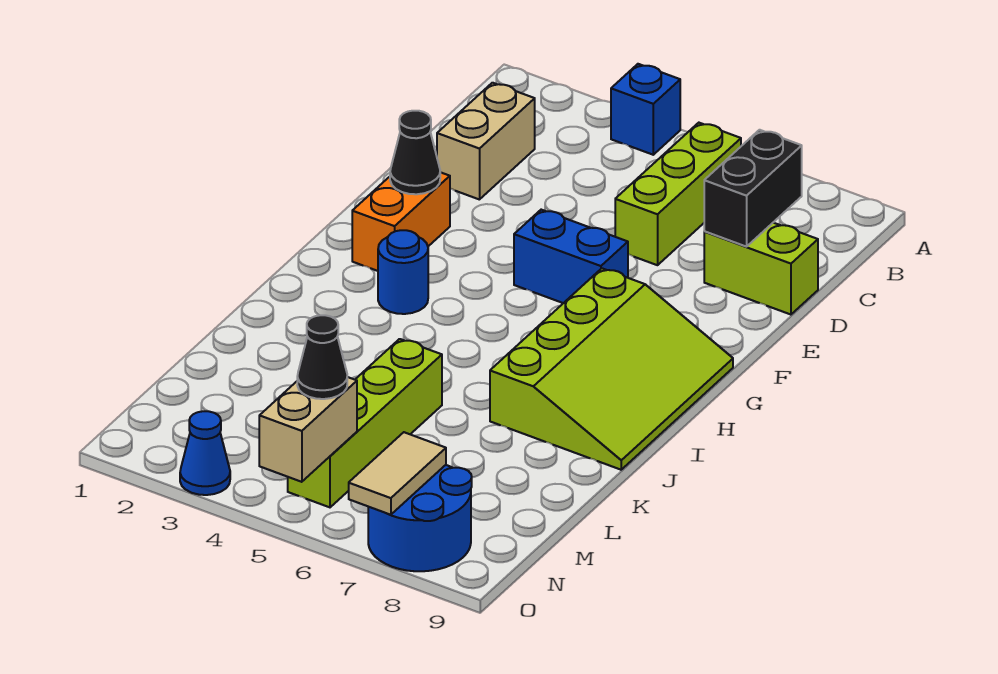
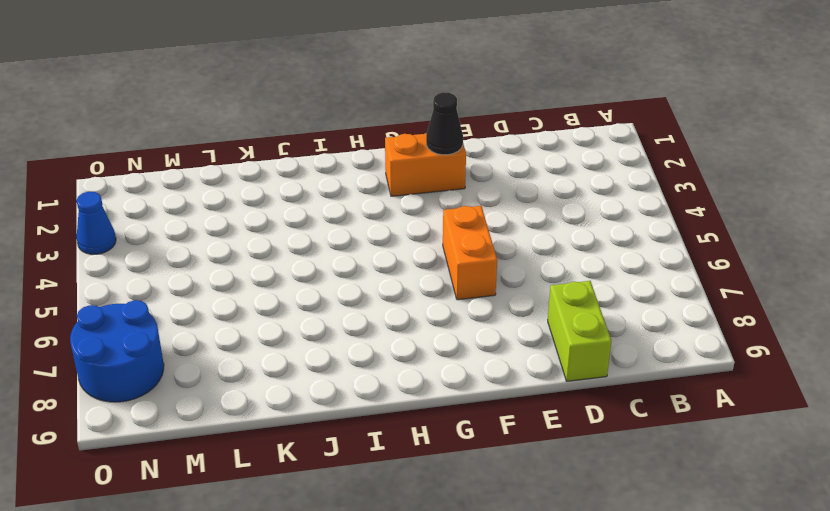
orange 1x2 brick [443,206,497,300] -> blue 1x2 brick [514,210,628,303]
none -> blue 1x1 brick [611,64,680,155]
none -> lime 1x3 brick [615,123,741,265]
none -> tan 1x2 brick [437,83,535,200]

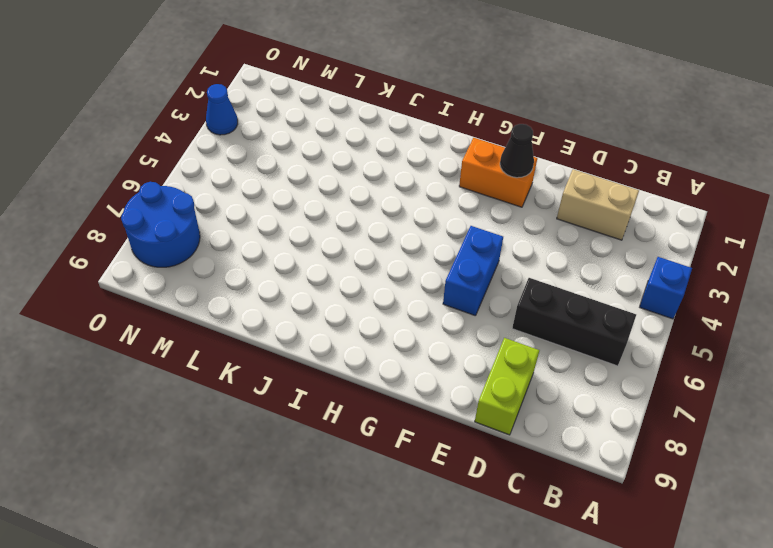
black 1x3 brick [512,278,636,366] -> lime 1x3 brick [615,123,741,265]
none -> lime 3x4 slope [490,268,733,470]
none -> blue 1x1 round brick [378,230,428,314]
none -> lime 1x4 brick [288,339,442,507]

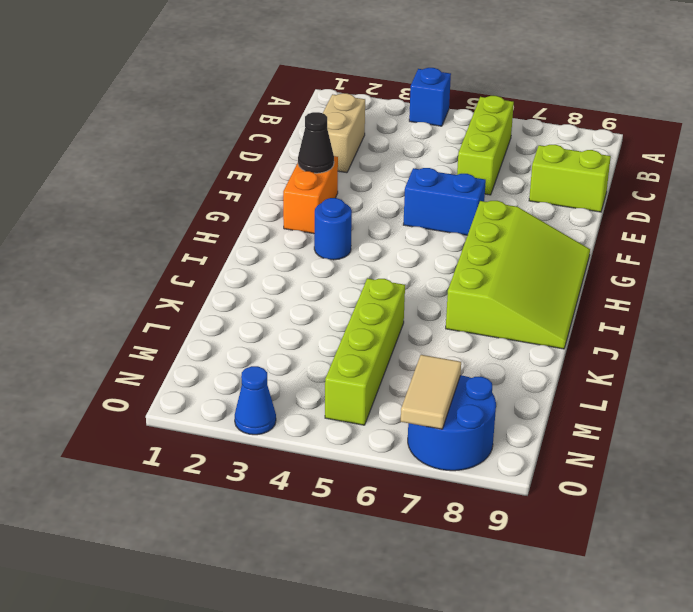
none -> black 1x2 brick [704,130,802,247]
none -> tan 1x2 brick [259,377,357,482]
none -> black 1x1 cone [297,315,347,399]

